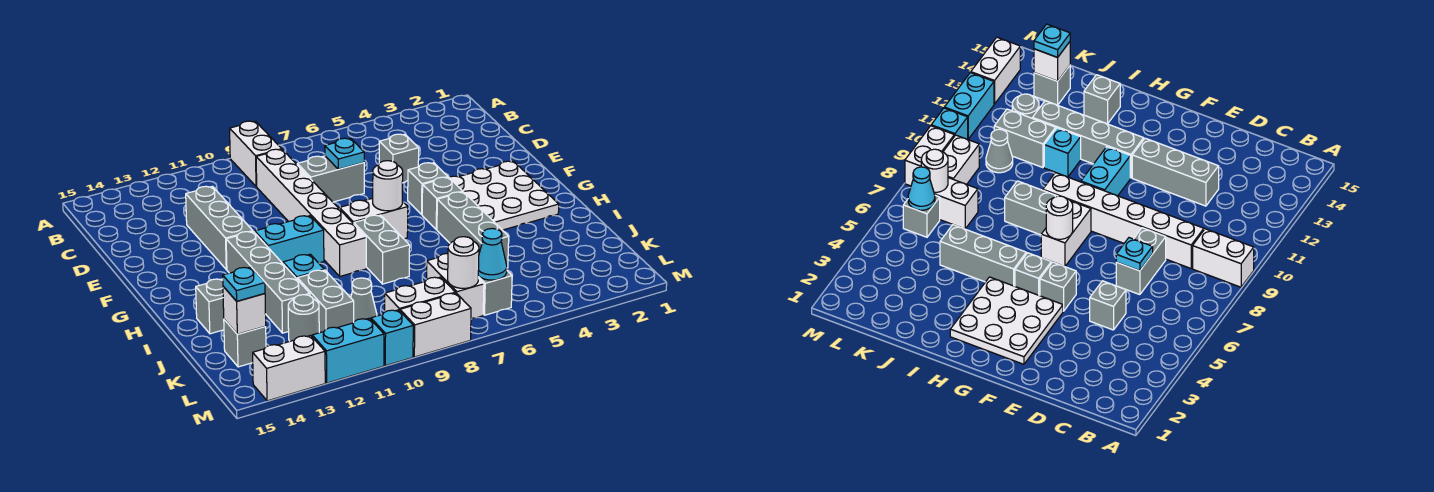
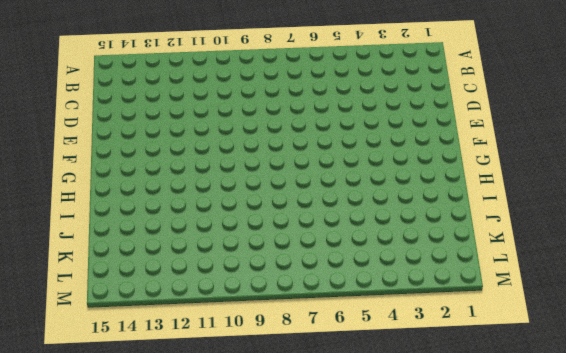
none -> white 1x2 brick [230,121,282,187]
none -> white 1x6 brick [256,149,366,276]
none -> grey 1x1 brick [379,134,419,183]
none -> grey 1x2 brick [297,156,364,202]

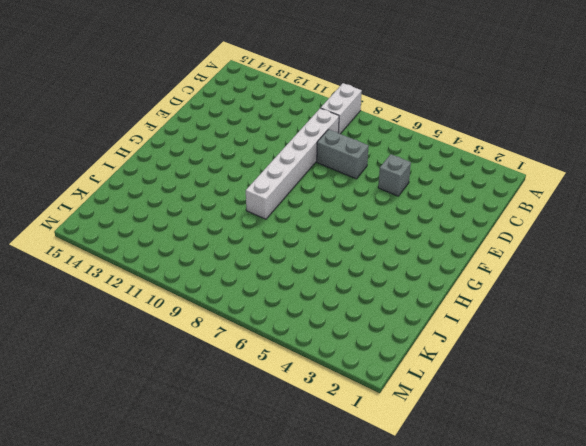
none -> grey 1x3 brick [186,186,253,270]
none -> white 3x3 plate [449,161,559,230]
none -> grey 1x1 brick [408,163,448,214]
none -> grey 1x1 brick [422,177,463,230]

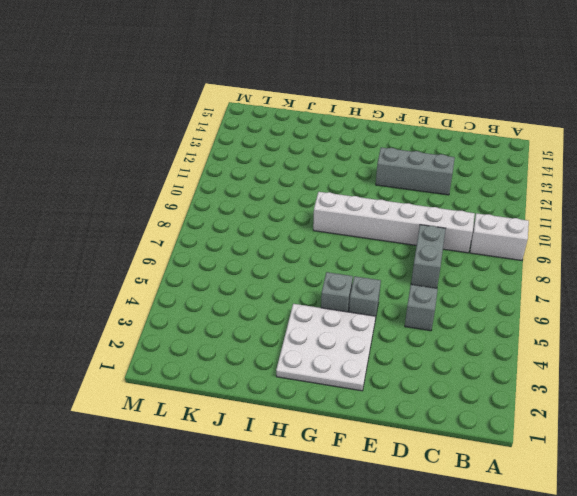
none -> white 1x2 brick [340,198,408,239]
none -> cyan 1x2 brick [255,216,324,263]
none -> grey 1x4 brick [226,231,310,333]
none -> grey 1x3 brick [437,192,509,268]

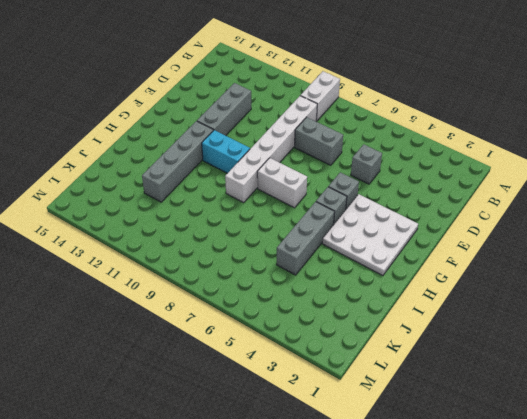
none -> grey 1x2 brick [354,215,410,284]
none -> cyan 1x1 brick [283,254,324,279]
none -> grey 1x1 brick [196,279,224,334]
none -> grey 1x2 brick [297,270,354,333]

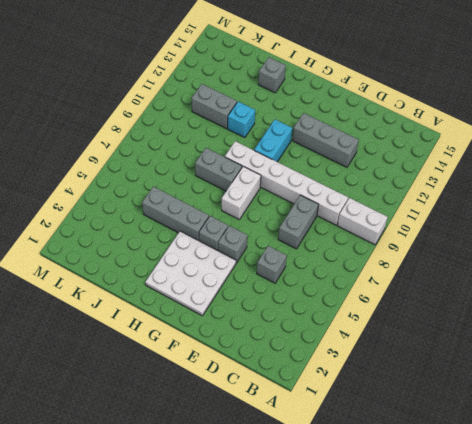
none -> grey 1x4 brick [226,231,310,333]
none -> white 1x2 brick [426,253,484,319]
none -> grey 1x1 cone [351,278,377,322]
none -> grey 1x1 round brick [288,295,319,341]

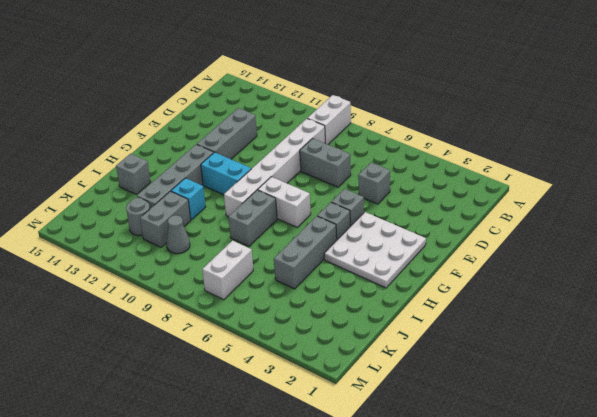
none -> grey 1x1 brick [224,320,266,367]
none -> grey 1x1 brick [478,271,512,315]
none -> white 1x2 brick [385,277,455,312]
none -> white 1x2 brick [400,293,471,357]

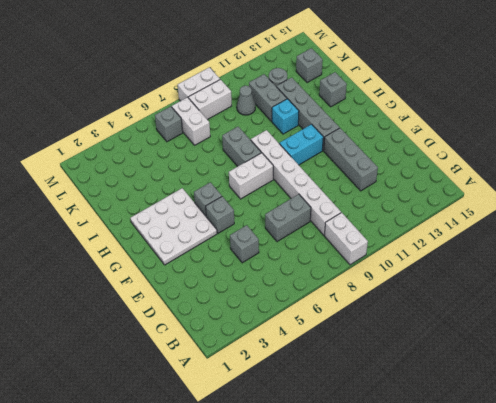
none -> grey 1x3 brick [437,192,509,268]
none -> cyan 1x1 brick [371,310,413,366]
none -> cyan 1x2 brick [312,318,384,383]
none -> white 1x2 brick [253,335,325,401]

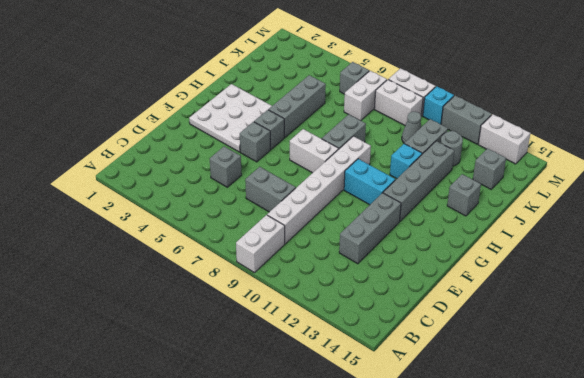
grey 1x2 brick [441,96,492,144] -> cyan 1x2 brick [312,318,384,383]
none -> cyan 1x1 plate [325,138,364,169]
none -> white 1x1 round brick [373,161,403,211]
none -> white 1x1 brick [223,286,266,334]
none -> cyan 1x1 cone [478,228,507,280]

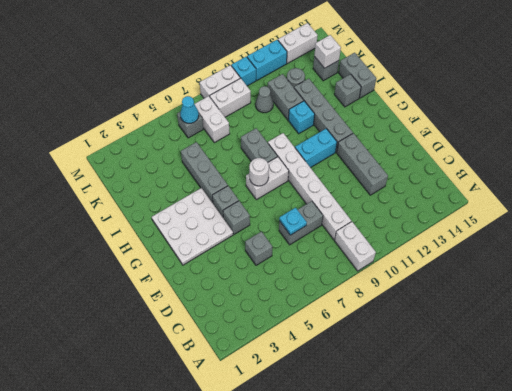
grey 1x2 brick [339,53,376,98] -> none
none -> white 1x1 round brick [448,237,479,288]
none -> cyan 1x1 plate [223,267,265,301]

